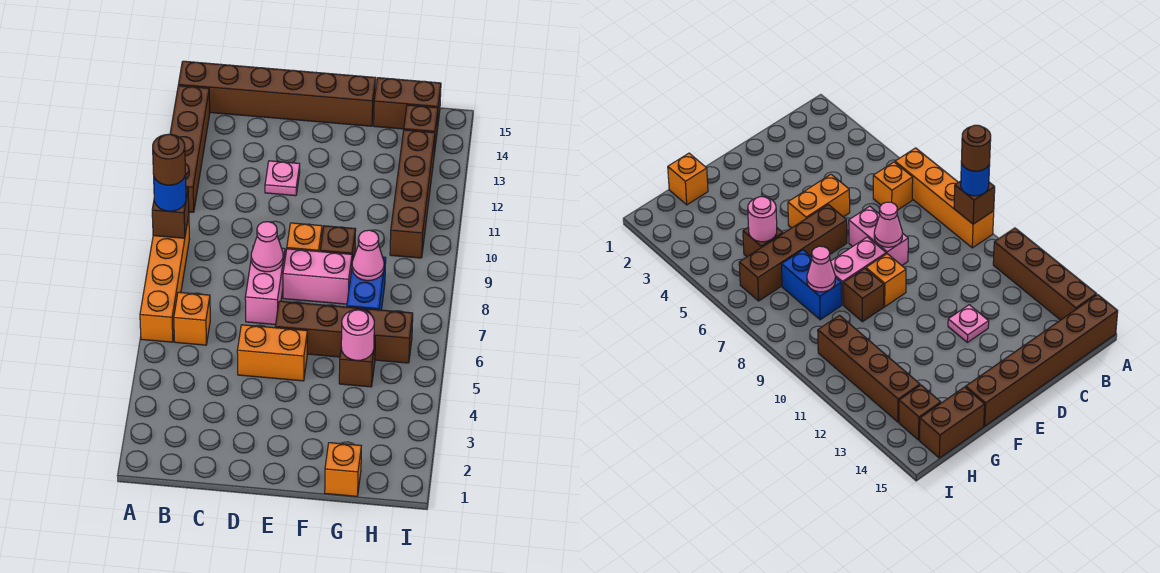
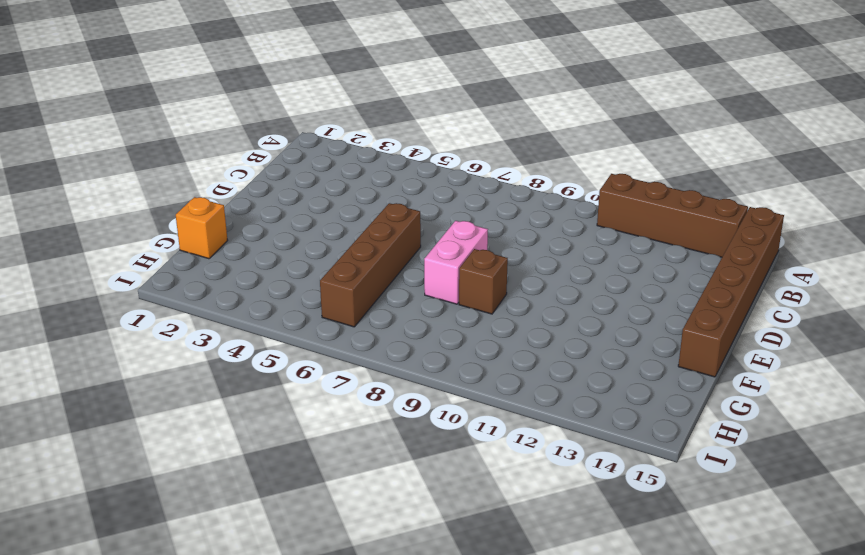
none -> orange 1x4 brick [140,216,189,342]
none -> orange 1x1 brick [174,292,210,345]
none -> orange 1x2 brick [237,325,307,381]

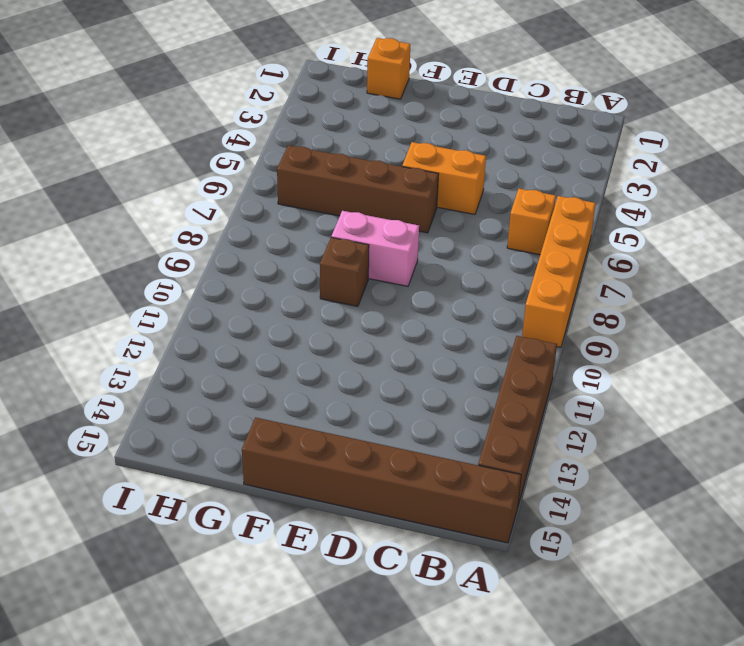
none -> pink 1x2 brick [245,246,285,325]
none -> pink 1x1 plate [265,161,300,196]
none -> orange 1x1 brick [287,223,322,252]

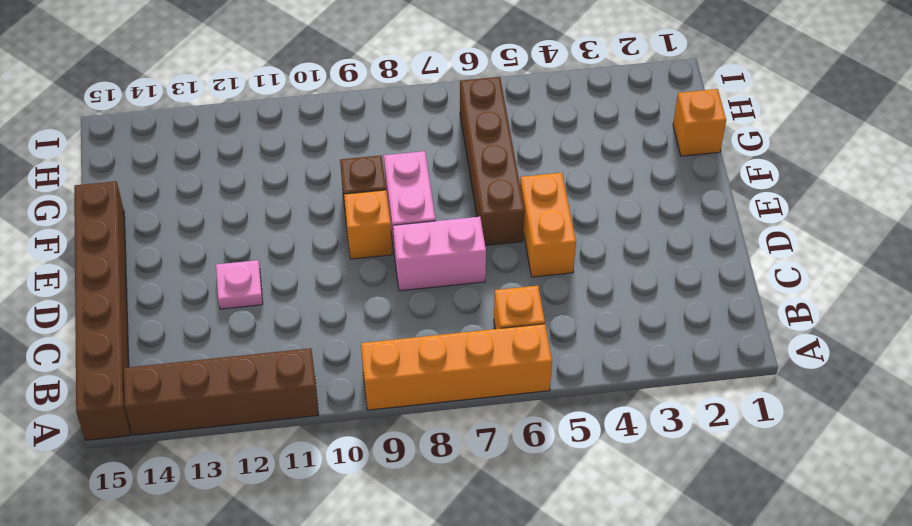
none -> brown 1x1 brick [339,336,375,387]
none -> blue 1x2 brick [347,255,386,310]
none -> brown 1x2 brick [374,78,441,129]

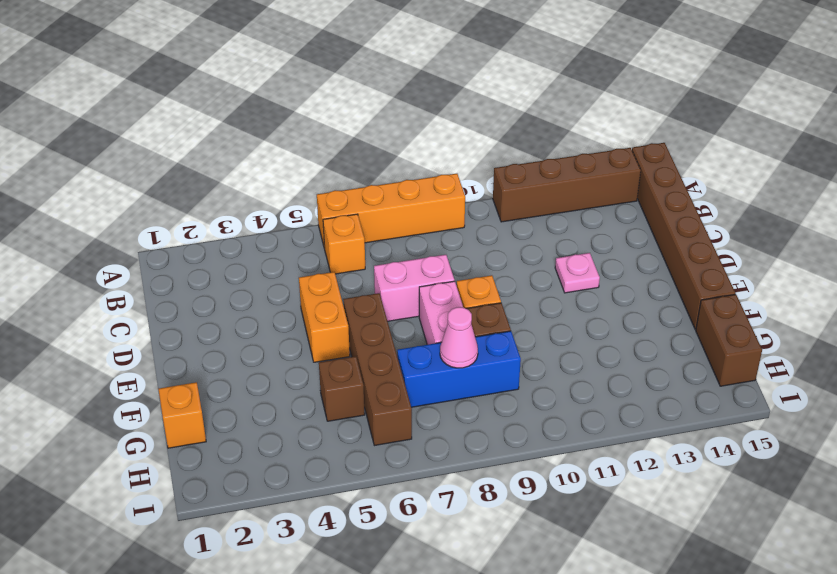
blue 1x3 brick [397,331,521,407] -> blue 1x2 brick [347,255,386,310]
none -> brown 1x4 brick [390,130,435,258]
none -> brown 1x1 brick [404,105,438,154]
none -> brown 1x1 brick [152,188,189,238]

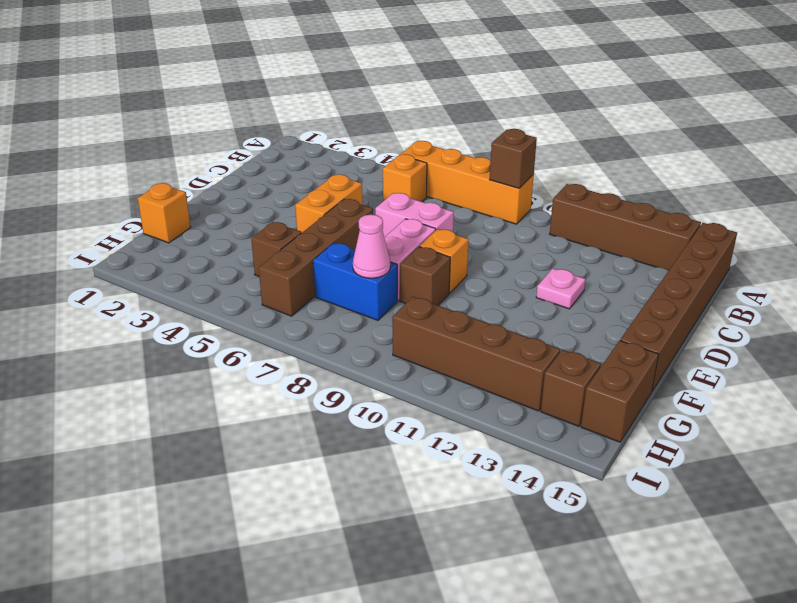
none -> pink 1x1 cone [251,222,283,272]
none -> pink 1x1 round brick [341,310,374,360]
none -> blue 1x1 round brick [154,175,186,211]

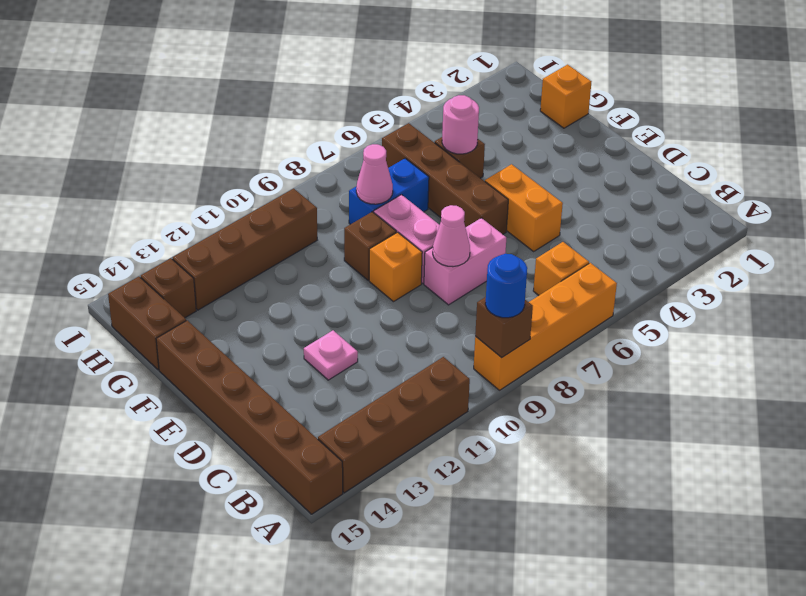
none -> brown 1x1 round brick [153,134,186,185]

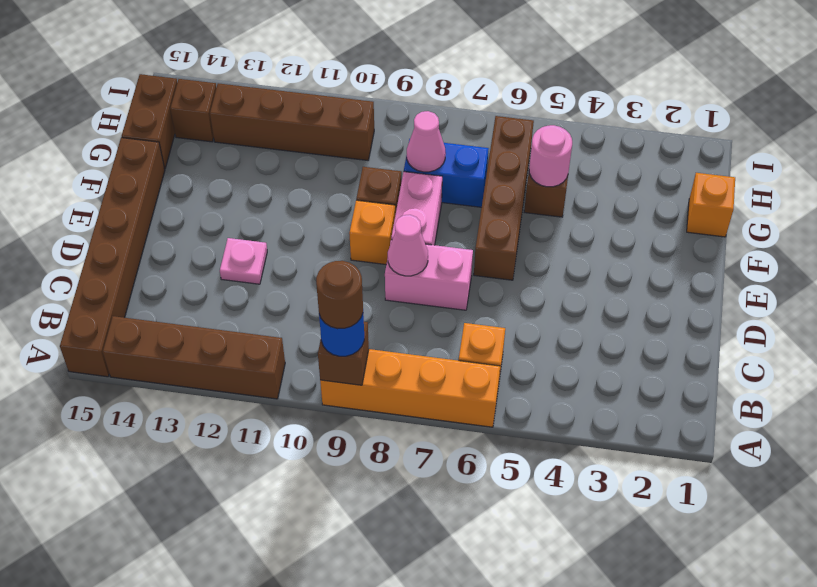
none -> orange 1x2 brick [237,325,307,381]

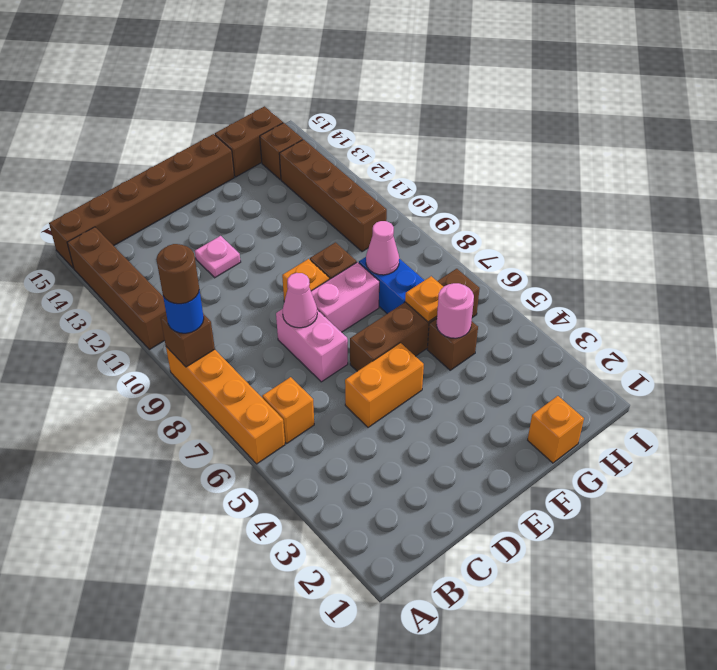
orange 1x1 plate [405,276,443,322] -> none

